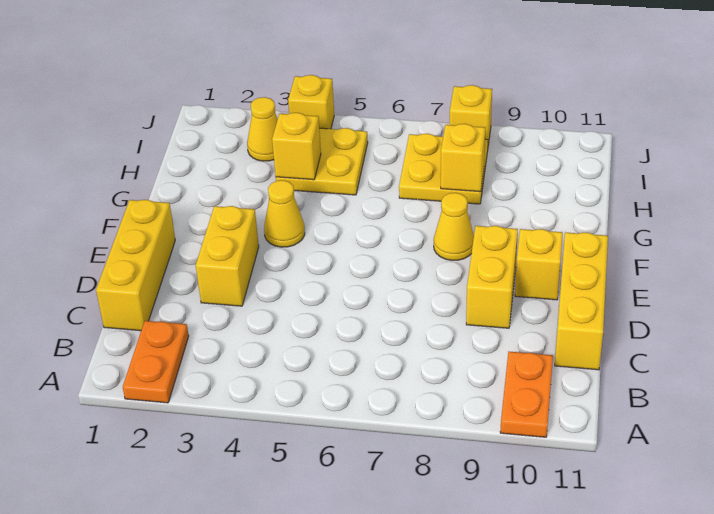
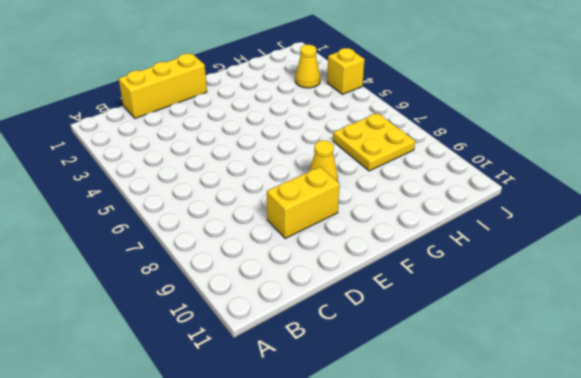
none -> orange 1x2 plate [123,321,189,403]
none -> orange 1x2 plate [500,352,553,437]
none -> yellow 1x3 brick [555,232,608,370]

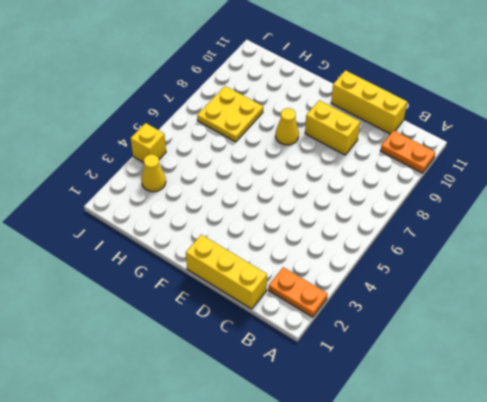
none -> yellow 1x2 brick [196,206,259,306]
none -> yellow 1x1 brick [515,229,563,300]
none -> yellow 1x1 cone [264,180,305,247]

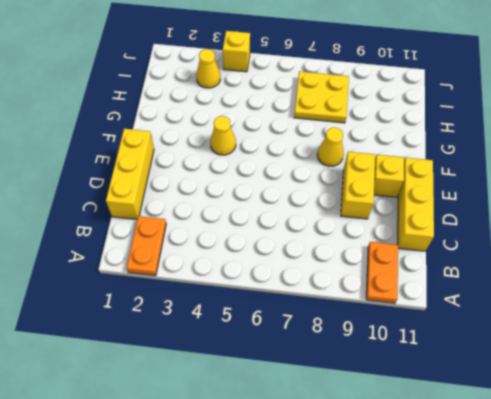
none -> yellow 1x2 brick [196,206,259,306]
none -> yellow 2x2 plate [276,128,368,195]
none -> yellow 1x1 brick [450,85,492,145]

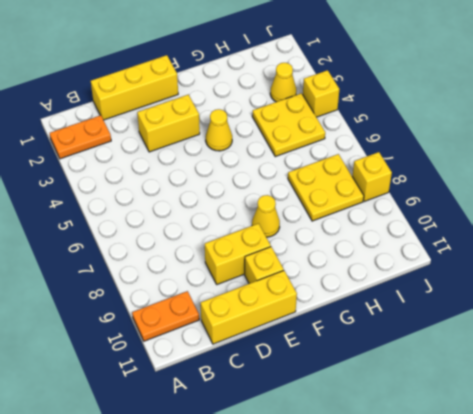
none -> yellow 1x1 brick [272,113,321,180]
none -> yellow 1x1 brick [441,124,485,192]

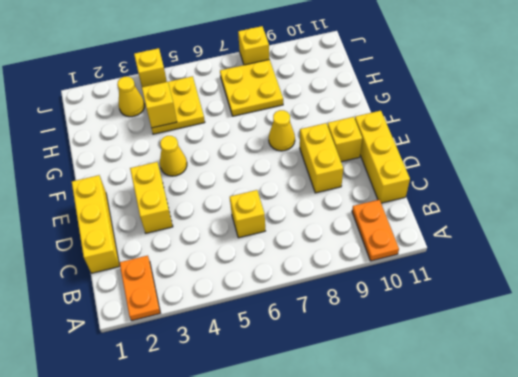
yellow 1x1 brick [230,190,265,238] -> yellow 1x1 brick moved to [441,124,485,192]

